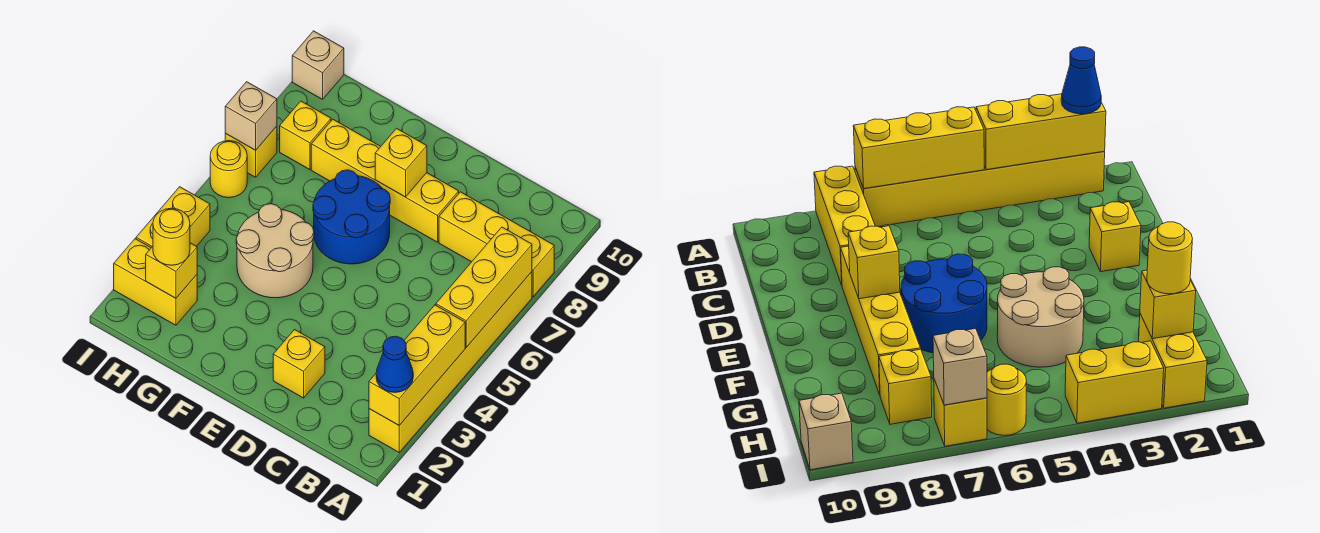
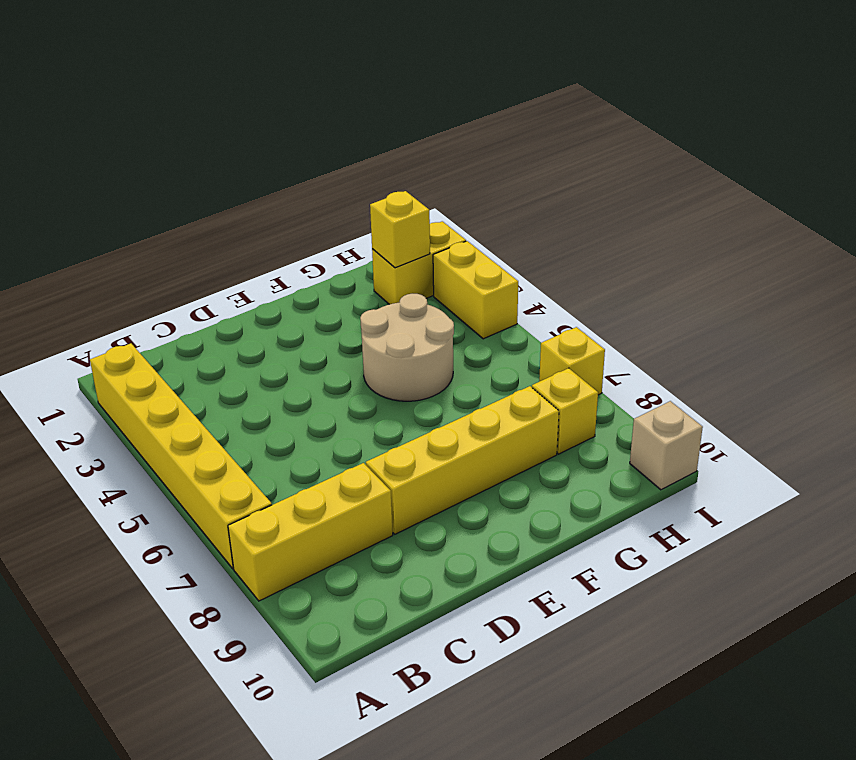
none -> yellow 1x1 brick [273,330,325,398]
none -> blue 2x2 round brick [313,170,390,264]
none -> yellow 1x1 round brick [210,141,247,198]

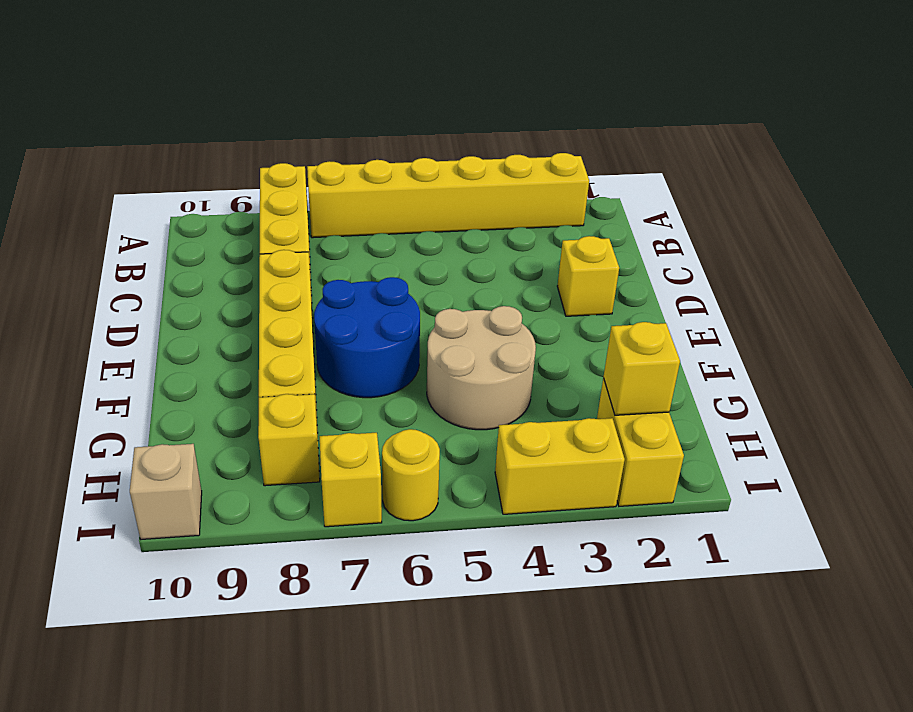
none -> yellow 1x3 brick [369,305,465,425]
none -> yellow 1x3 brick [436,227,532,347]
none -> yellow 1x1 brick [375,128,427,197]

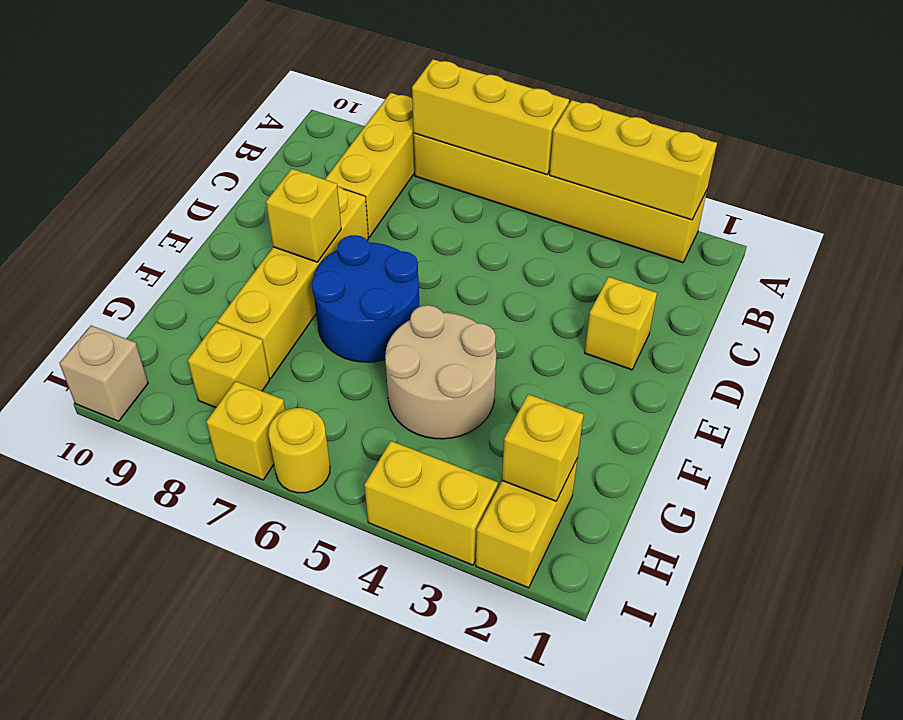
none -> tan 1x1 brick [225,82,277,150]
none -> blue 1x1 cone [376,336,413,392]
none -> yellow 1x1 round brick [153,208,190,265]

